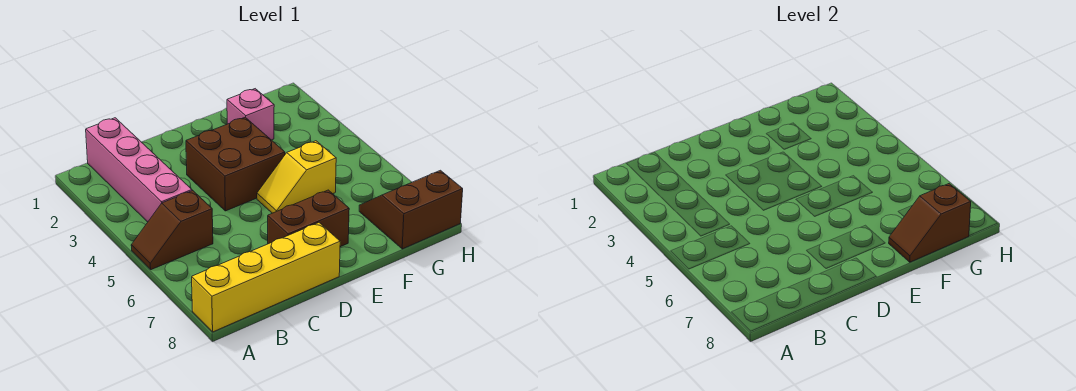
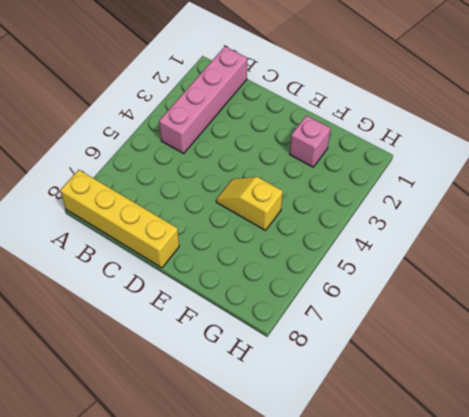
none -> brown 1x2 slope [131,191,213,270]
none -> brown 2x2 brick [186,117,285,211]

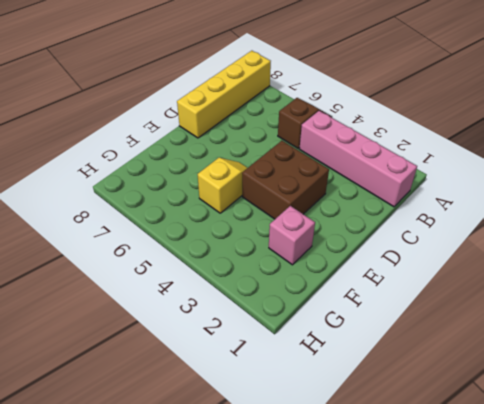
none -> brown 1x2 brick [268,190,349,247]
none -> brown 2x2 slope [359,170,463,249]

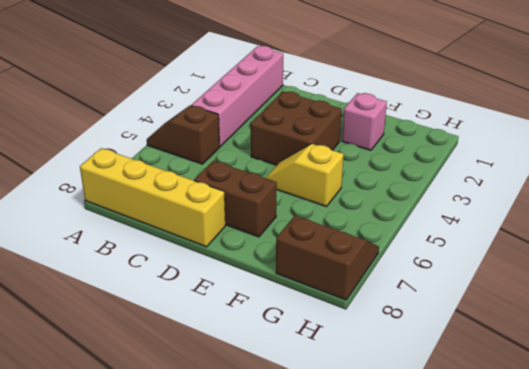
none -> brown 1x2 slope [889,184,971,262]

